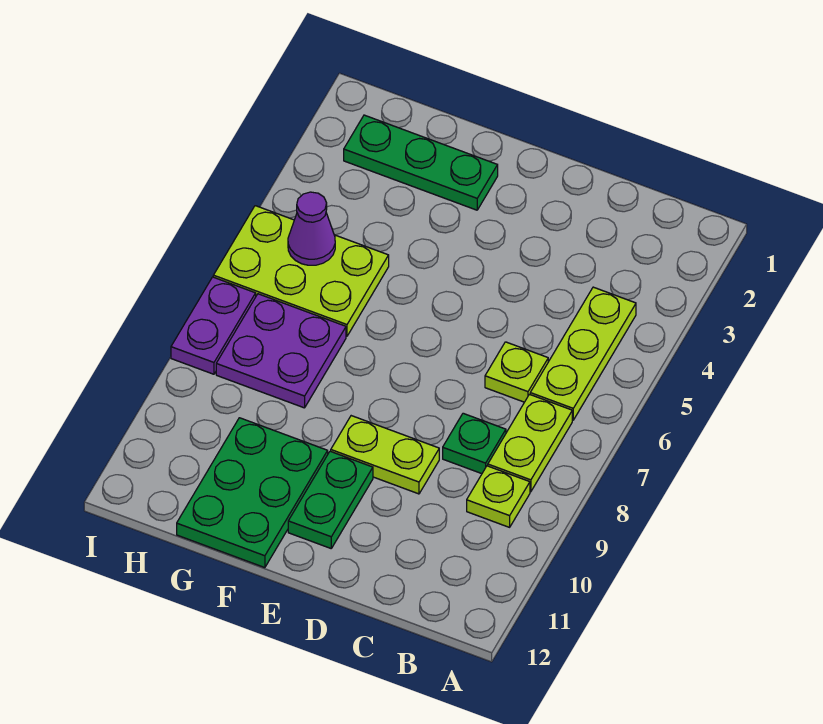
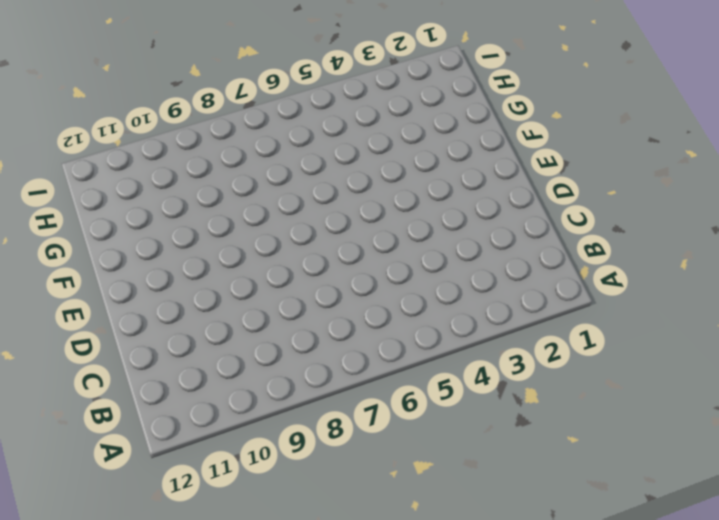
none -> lime 1x3 plate [530,287,636,420]
none -> lime 1x2 plate [488,394,572,492]
none -> lime 1x1 plate [467,466,530,527]

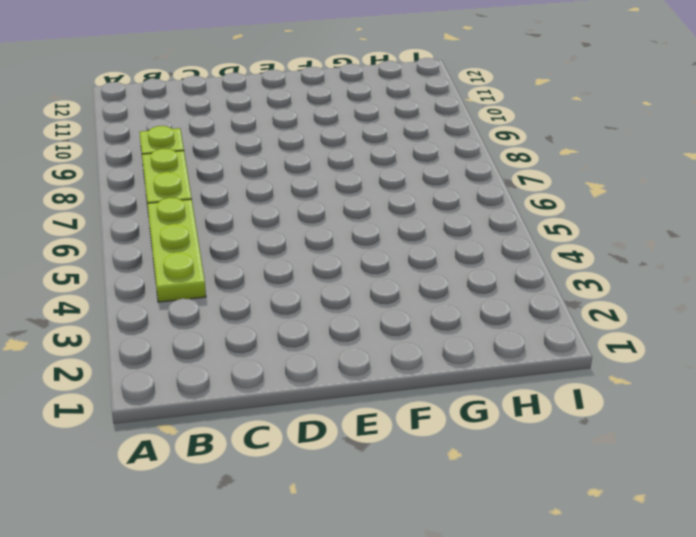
none -> lime 1x1 plate [485,342,548,402]
none -> green 1x1 plate [443,413,506,474]
none -> lime 1x2 plate [331,416,439,494]

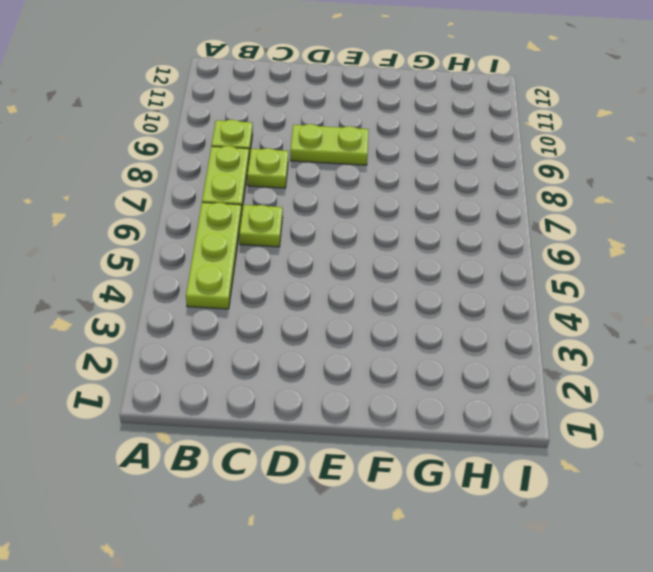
lime 1x1 plate [247,148,288,188] -> green 1x1 plate [443,413,506,474]
none -> green 1x2 plate [288,451,373,548]
none -> green 1x3 plate [344,115,498,210]
none -> green 2x3 plate [177,418,328,568]

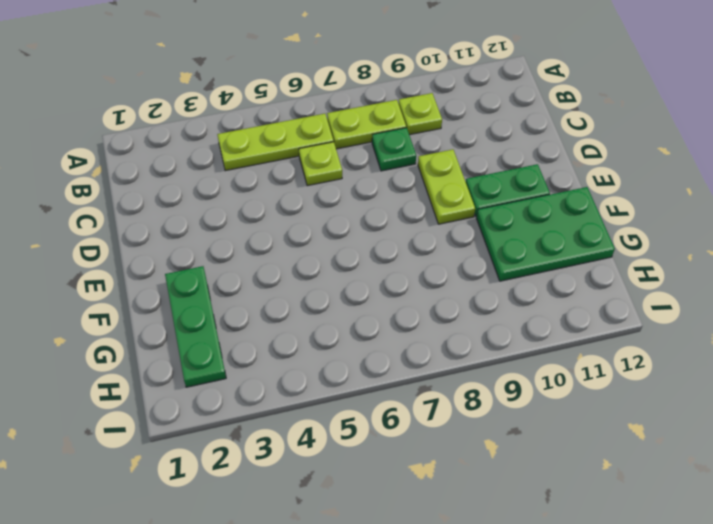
none -> lime 2x3 plate [213,206,389,336]
none -> purple 2x2 plate [216,294,346,408]
none -> purple 1x2 plate [171,277,256,374]

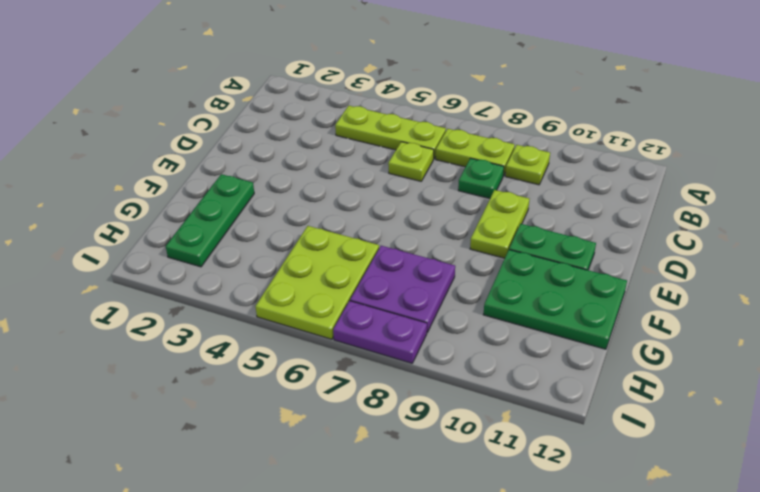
none -> purple 1x1 cone [288,192,335,265]

